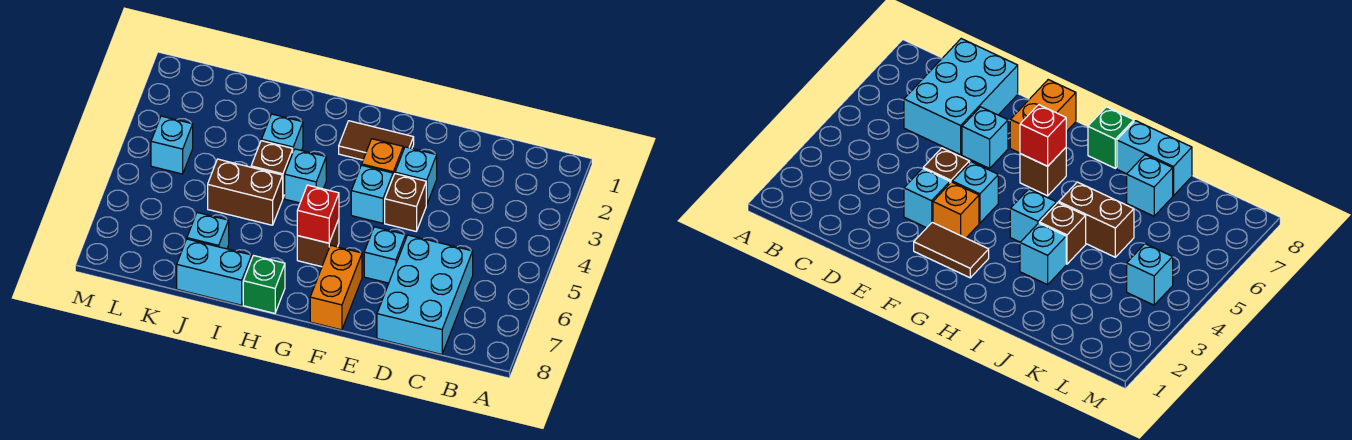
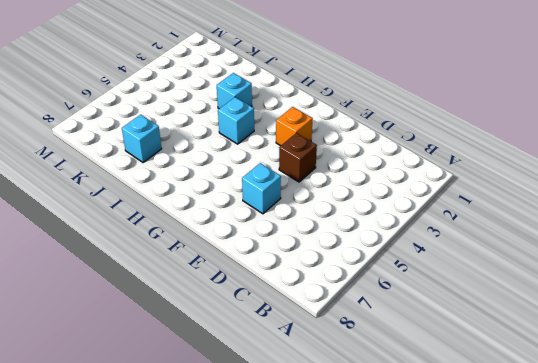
none -> cyan 2x3 brick [377,235,473,354]
none -> cyan 1x1 brick [395,147,437,205]
none -> brown 1x2 tile [339,121,414,160]

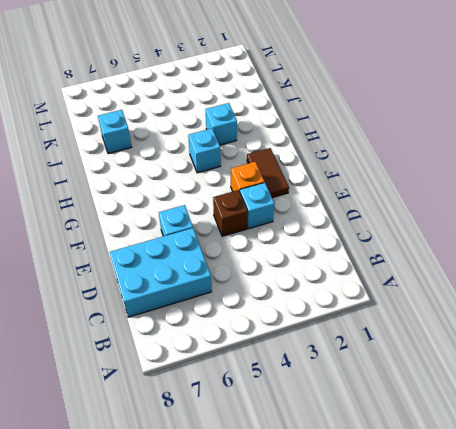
none -> cyan 1x1 brick [351,165,393,223]
none -> orange 1x2 brick [310,245,362,330]
none -> brown 1x1 brick [297,219,339,267]

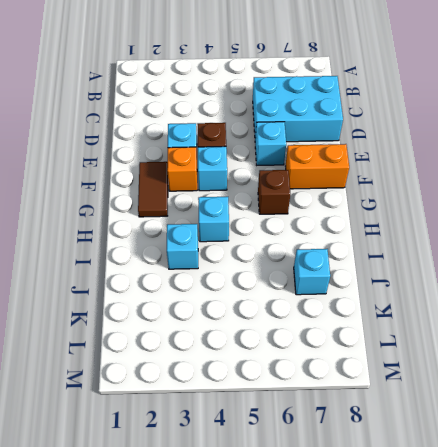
none -> green 1x1 brick [243,256,285,313]
none -> brown 1x1 brick [251,141,293,198]
none -> brown 1x2 brick [208,159,283,225]

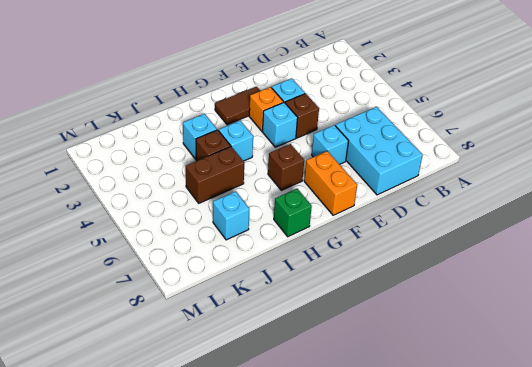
none -> cyan 1x2 brick [177,239,252,305]
none -> cyan 1x1 brick [151,116,193,174]
none -> red 1x1 brick [297,185,339,243]

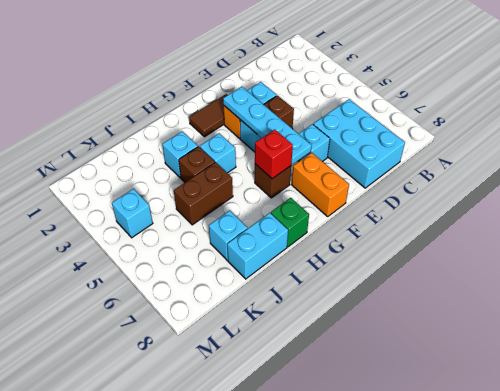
cyan 1x4 plate [223,87,312,164] -> none

